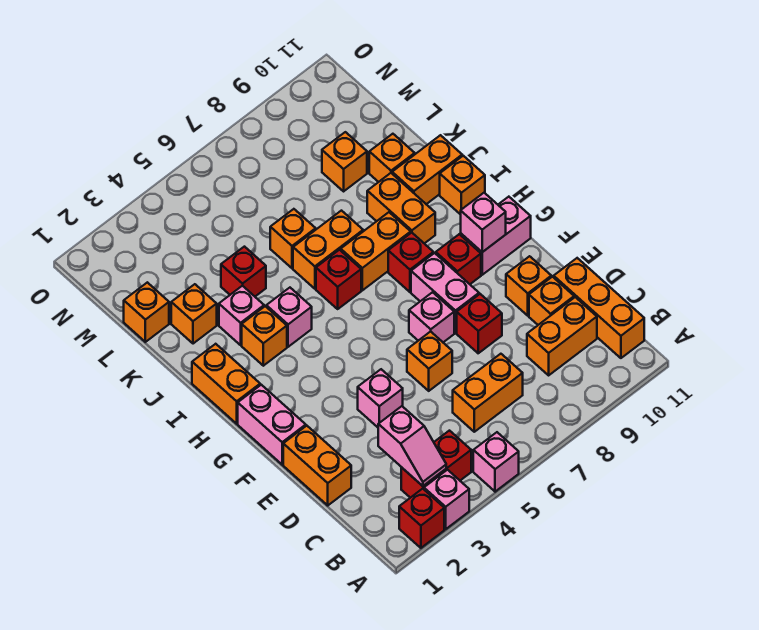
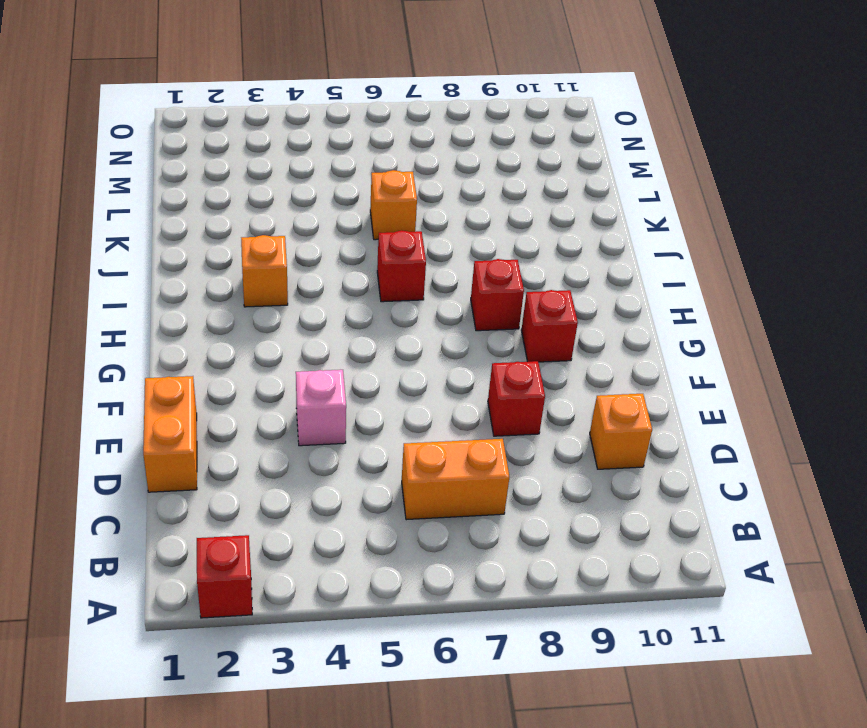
none -> pink 1x1 brick [424,470,469,529]
none -> pink 1x1 brick [473,432,519,492]
none -> red 1x2 brick [401,431,471,498]
none -> orange 1x3 brick [554,258,644,358]

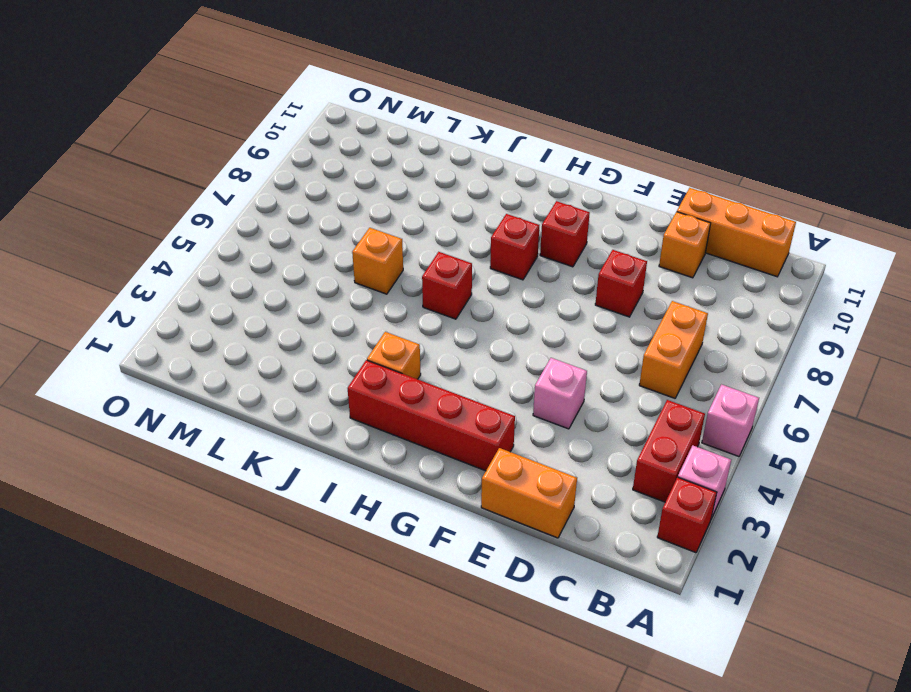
red 1x4 brick [348,360,515,471] -> none
none -> orange 1x2 brick [527,297,597,375]
none -> orange 1x1 brick [407,331,452,391]
none -> orange 1x1 brick [506,256,551,316]
none -> pink 1x2 brick [238,385,306,465]

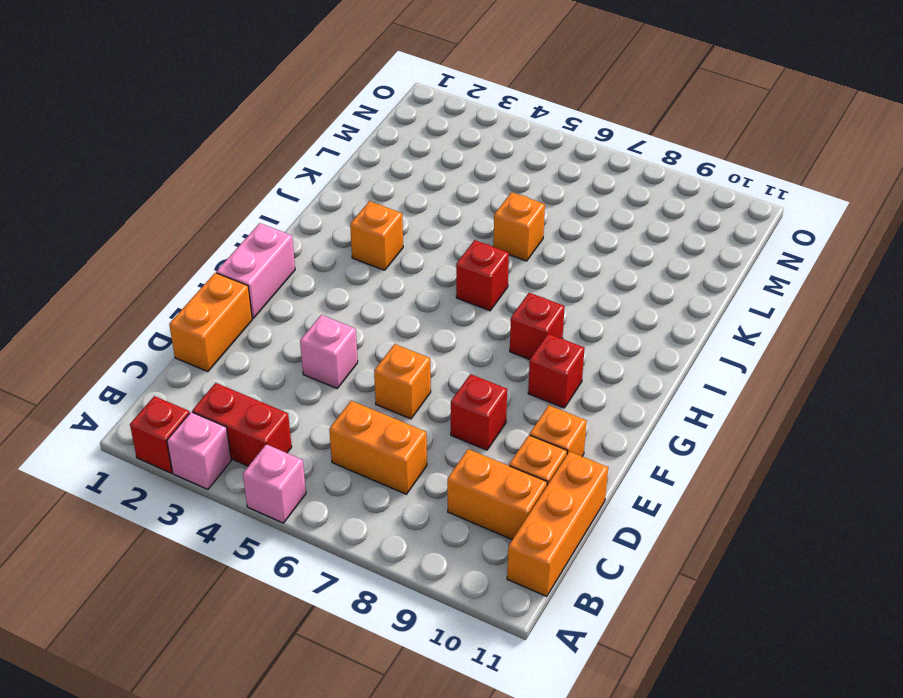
none -> pink 1x1 brick [409,292,454,342]
none -> pink 1x2 brick [411,253,479,333]
none -> pink 1x2 brick [461,197,531,275]
none -> orange 1x2 brick [192,344,260,424]

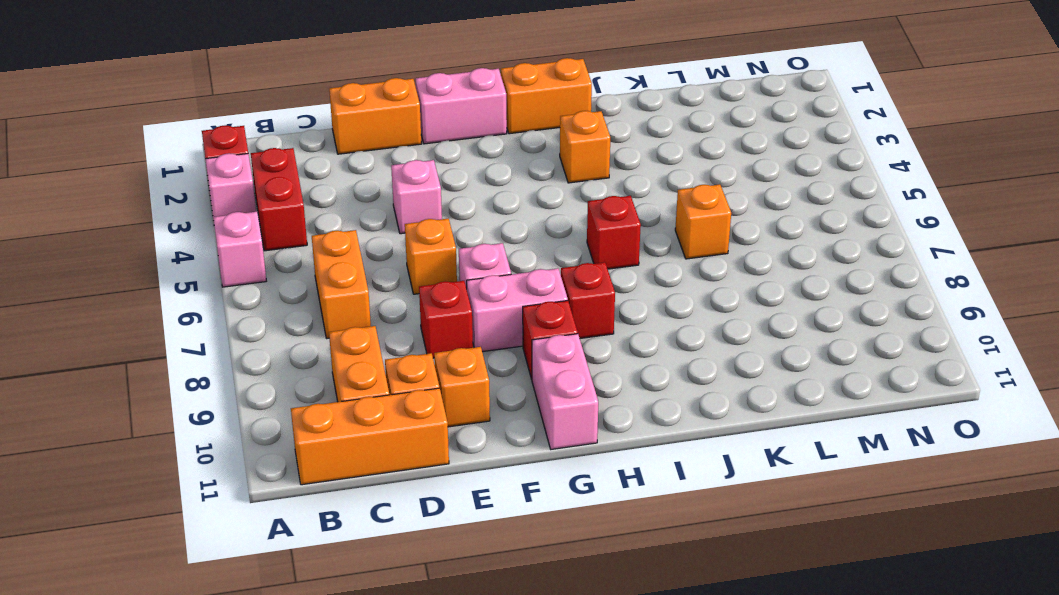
none -> pink 1x1 brick [266,288,312,347]
none -> orange 1x2 brick [341,212,411,290]
none -> orange 1x2 brick [367,173,435,243]
none -> orange 1x1 brick [440,156,485,215]

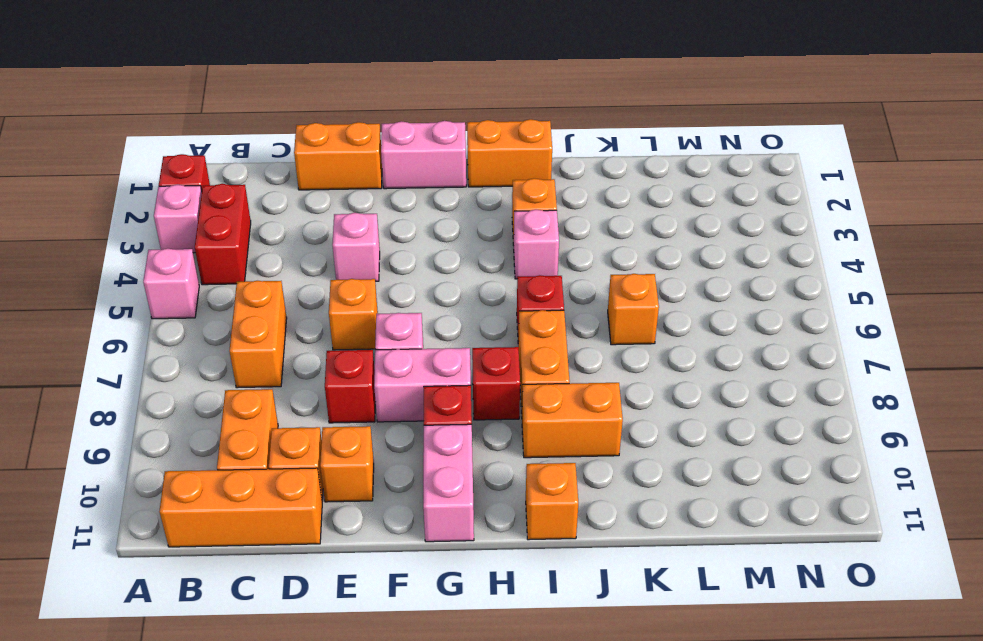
none -> pink 1x1 brick [219,286,264,345]
none -> orange 1x2 brick [293,211,363,289]
none -> orange 1x2 brick [392,135,462,204]
none -> orange 1x1 brick [171,284,217,344]

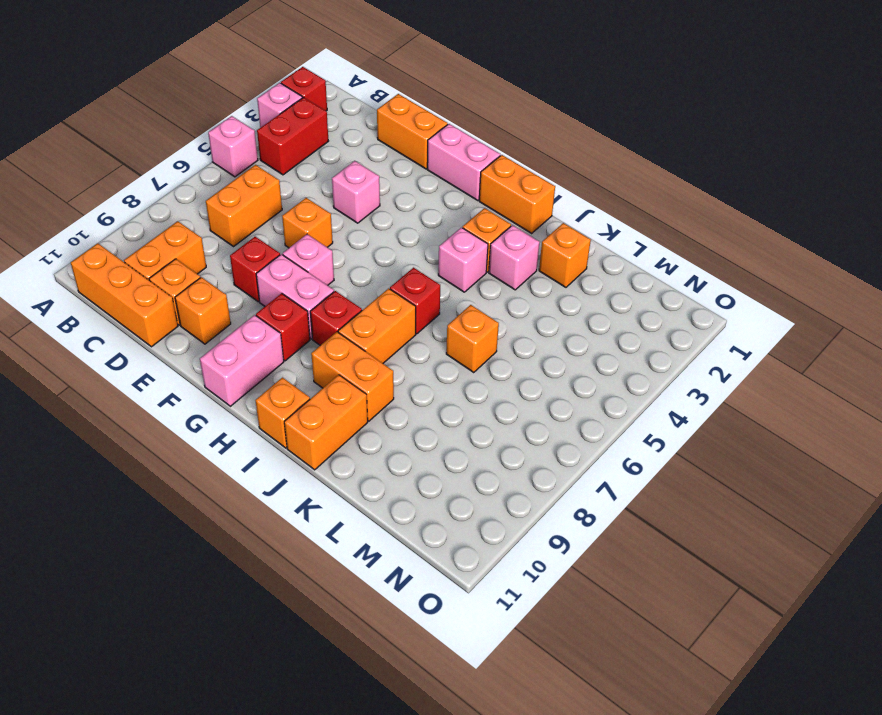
none -> orange 1x2 brick [293,211,363,289]
none -> red 1x1 brick [221,247,266,296]
none -> orange 1x1 brick [369,134,415,182]
none -> orange 1x1 brick [124,282,169,342]

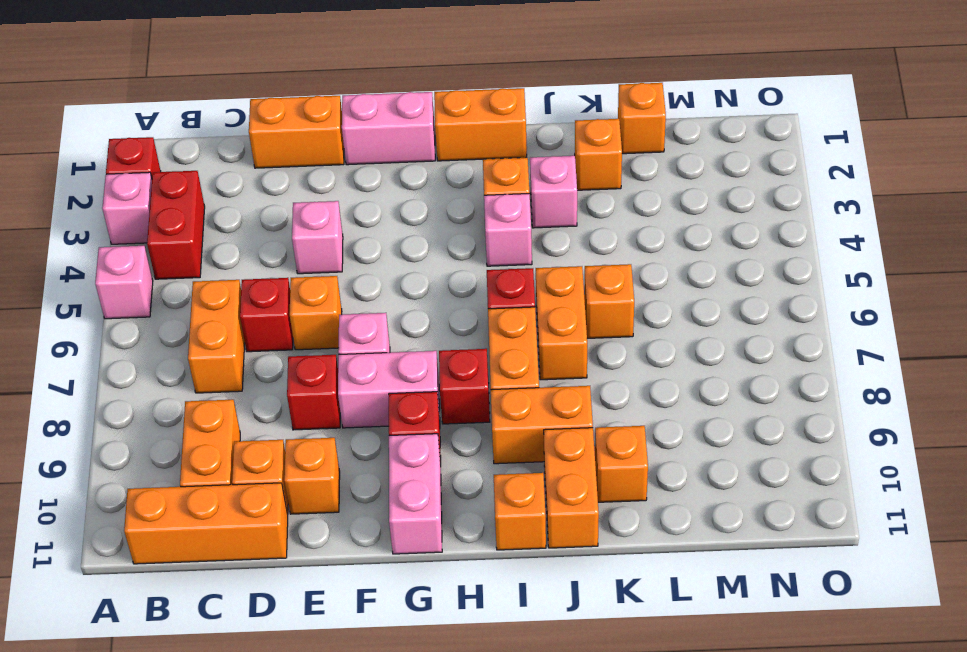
red 1x1 brick [240,278,293,352] -> red 1x1 brick moved to [221,247,266,296]
none -> orange 1x1 brick [322,132,367,191]
none -> pink 1x2 slope [378,406,446,486]
none -> pink 1x1 brick [461,193,506,252]

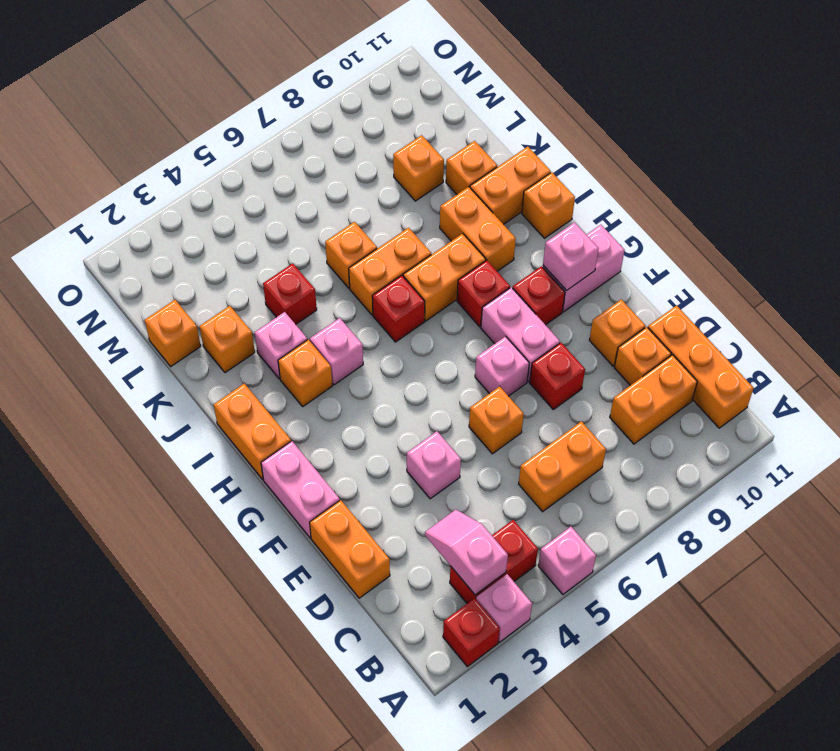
pink 1x2 slope [425,510,508,595] -> pink 1x2 slope turned to [378,406,446,486]

